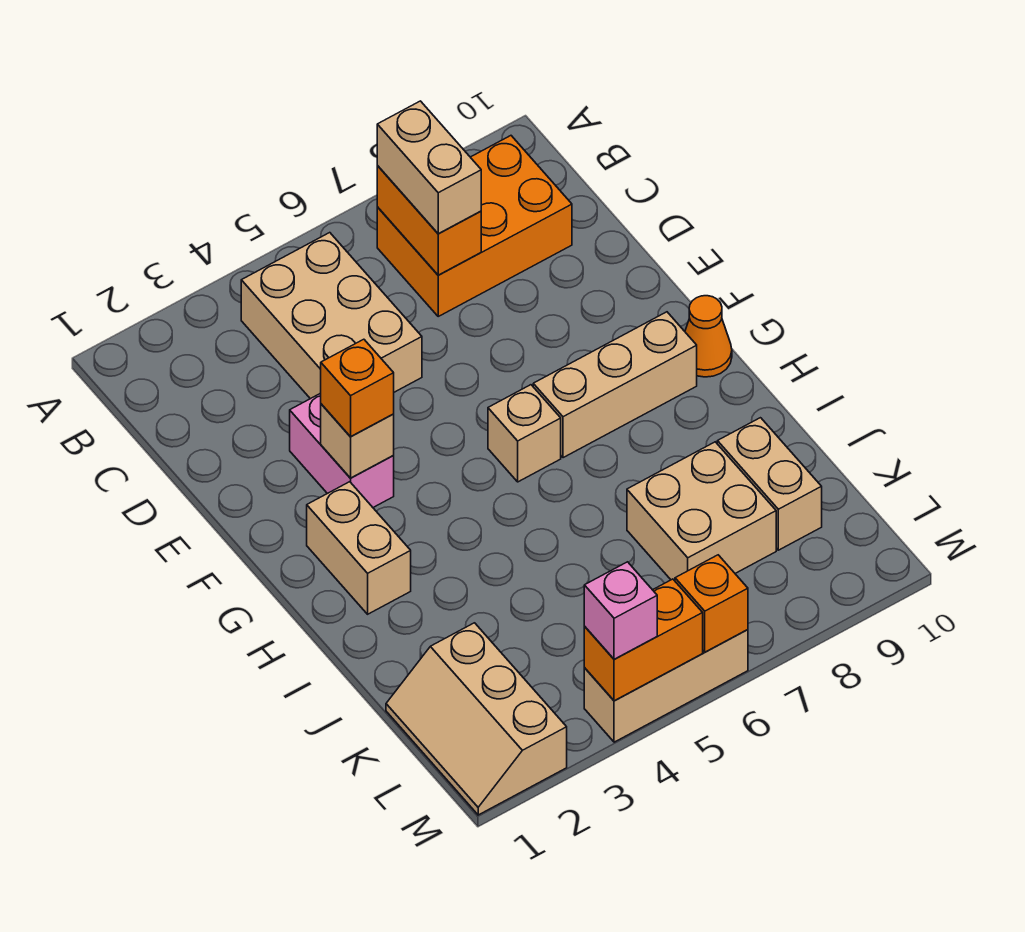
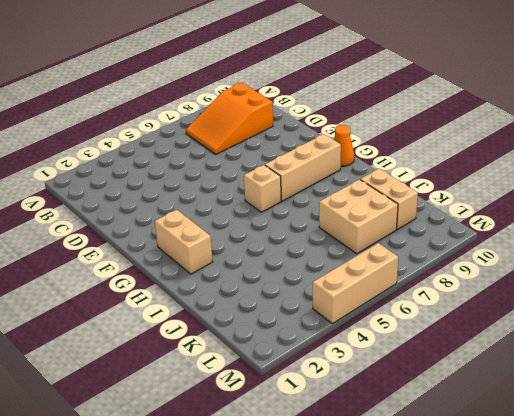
orange 2x3 slope [186,83,273,154] -> orange 2x3 brick [377,136,572,316]
none -> tan 2x3 brick [241,233,422,399]
none -> pink 1x2 brick [290,393,394,507]
none -> tan 2x3 slope [386,623,567,815]

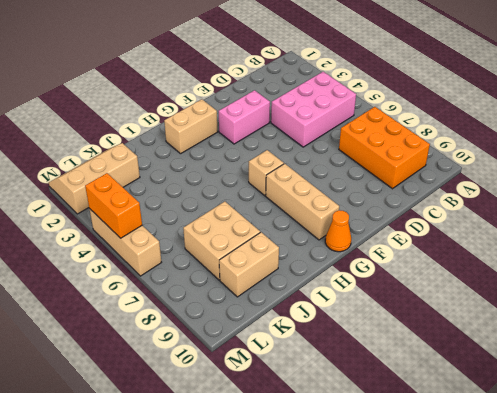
pink 2x3 brick [271,72,356,147] -> tan 2x3 brick [241,233,422,399]
none -> orange 1x2 brick [377,166,481,275]
none -> tan 1x1 brick [321,404,394,478]
none -> orange 1x1 brick [675,555,748,652]

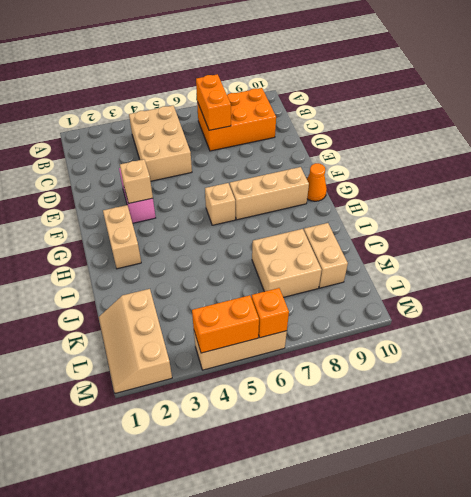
none -> tan 1x2 brick [377,101,481,234]
none -> orange 1x1 brick [321,339,394,437]
none -> pink 1x1 brick [584,562,657,659]

